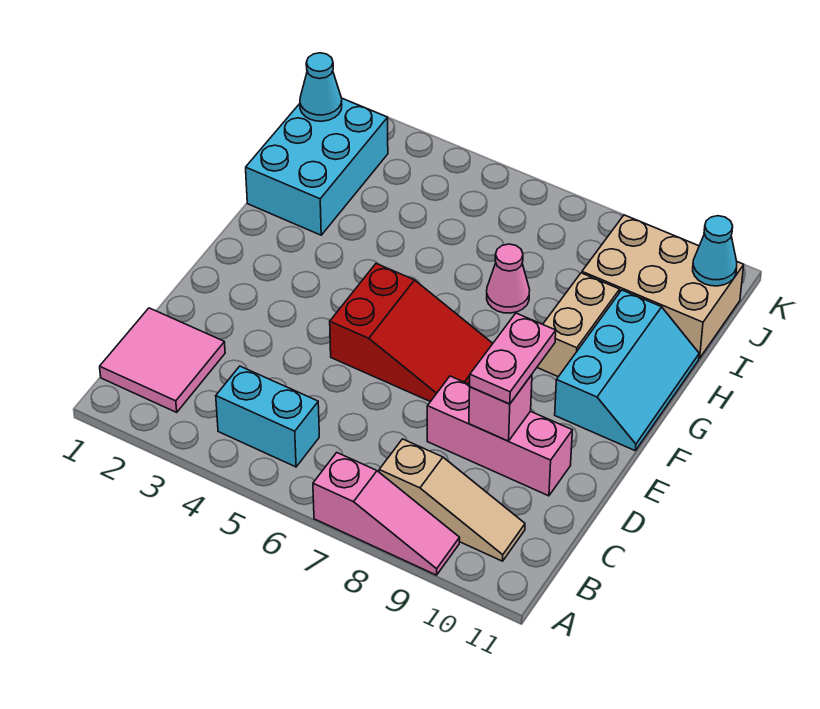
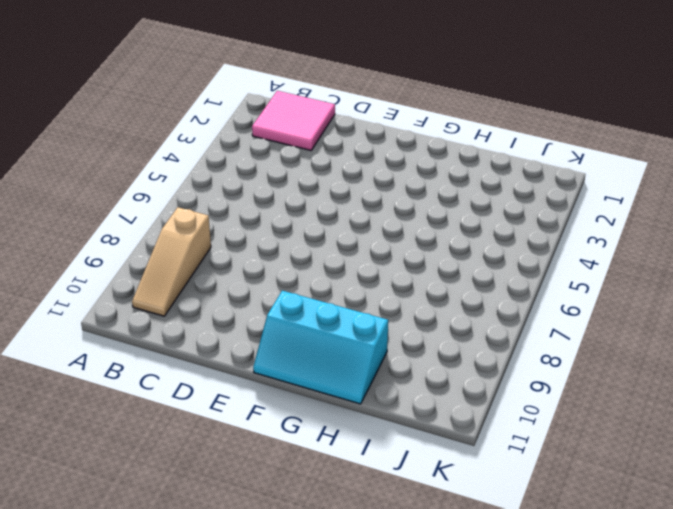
none -> pink 1x3 slope [313,453,460,575]
none -> cyan 1x2 brick [216,366,319,467]
none -> pink 1x3 brick [427,376,572,496]

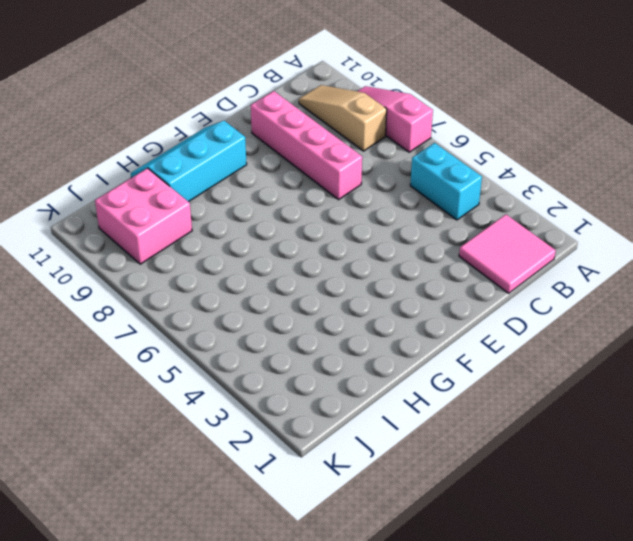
pink 1x4 brick [251,91,362,200] -> pink 1x3 brick [427,376,572,496]
pink 2x2 brick [95,168,192,264] -> tan 2x3 brick [582,215,744,358]
none -> red 2x3 slope [330,264,493,402]
none -> tan 1x2 brick [537,273,620,377]
none -> cyan 2x3 brick [246,98,388,235]

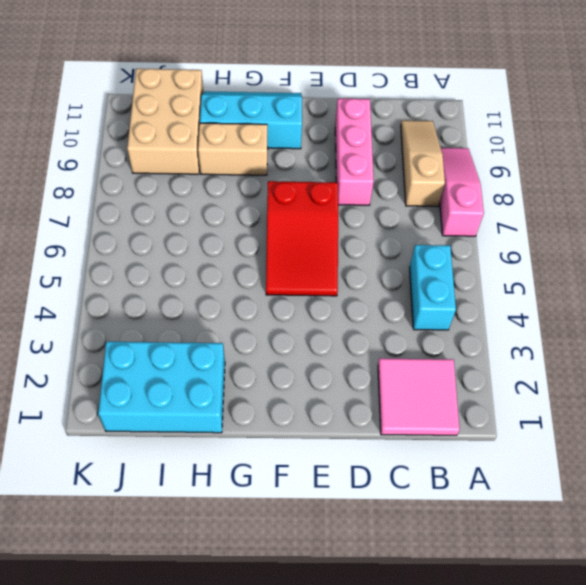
red 2x3 slope [266,181,338,296] -> red 2x3 slope turned to [330,264,493,402]
none -> pink 1x1 cone [487,244,530,313]
none -> pink 1x1 brick [469,375,532,441]
none -> cyan 1x1 cone [300,53,342,121]

